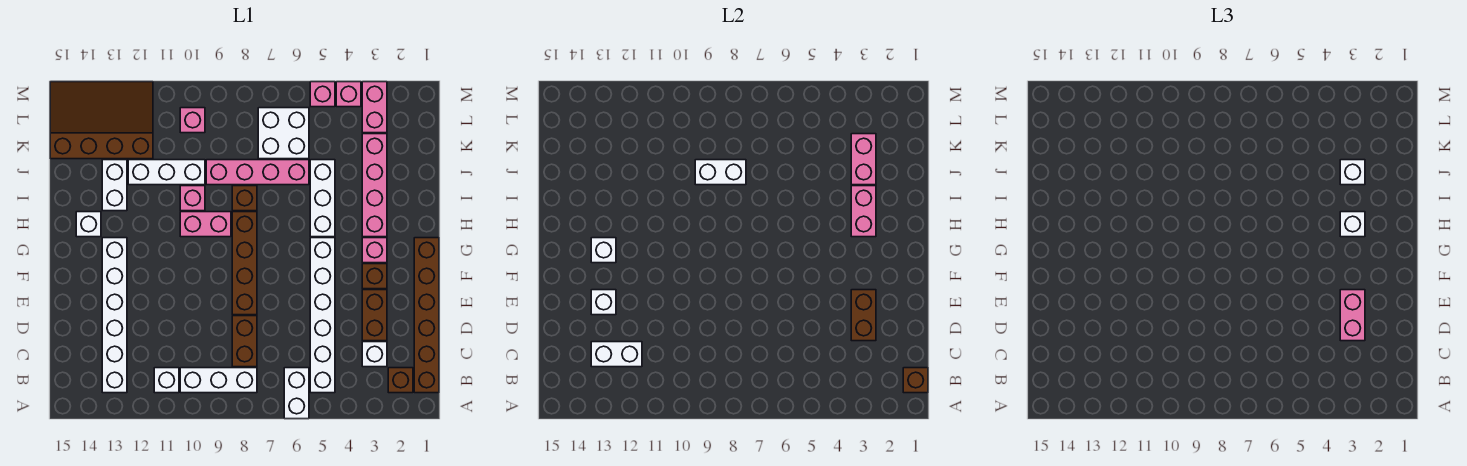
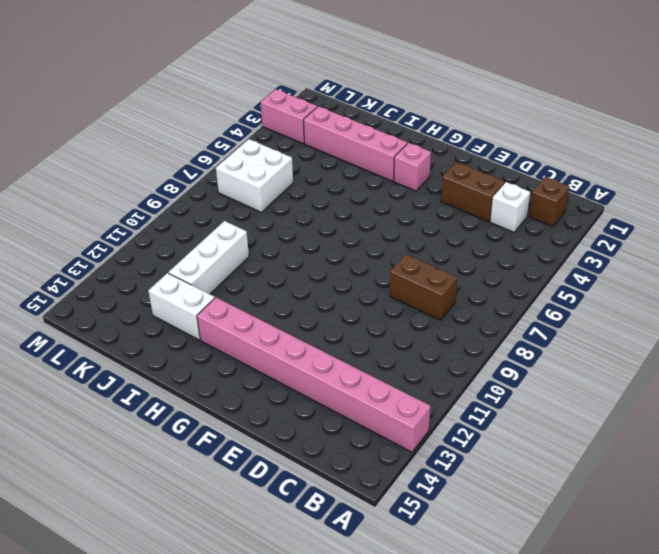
pink 1x8 brick [197,297,430,452] -> white 1x6 brick [102,238,127,393]
none -> white 1x2 brick [284,368,309,419]
none -> brown 1x6 brick [414,238,439,393]
none -> white 1x6 brick [310,238,335,393]
none -> white 1x3 brick [180,368,257,393]

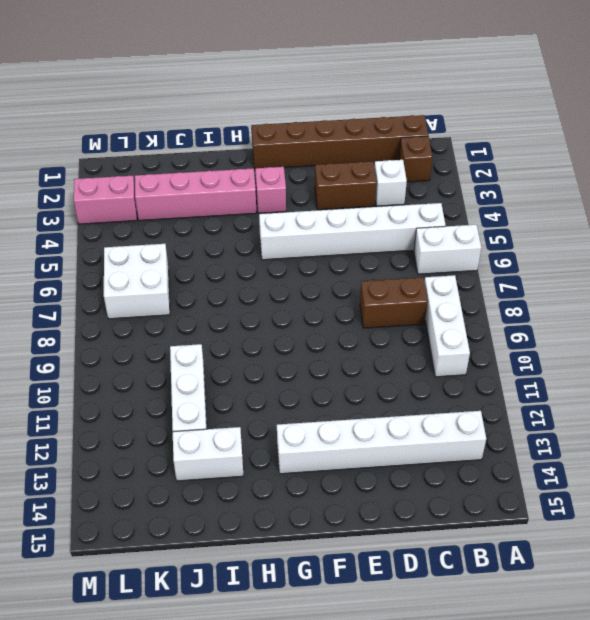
none -> white 1x1 brick [154,368,179,393]
none -> brown 1x4 brick [232,212,257,315]
none -> brown 1x1 brick [362,264,387,289]
none -> white 1x3 brick [310,160,335,237]

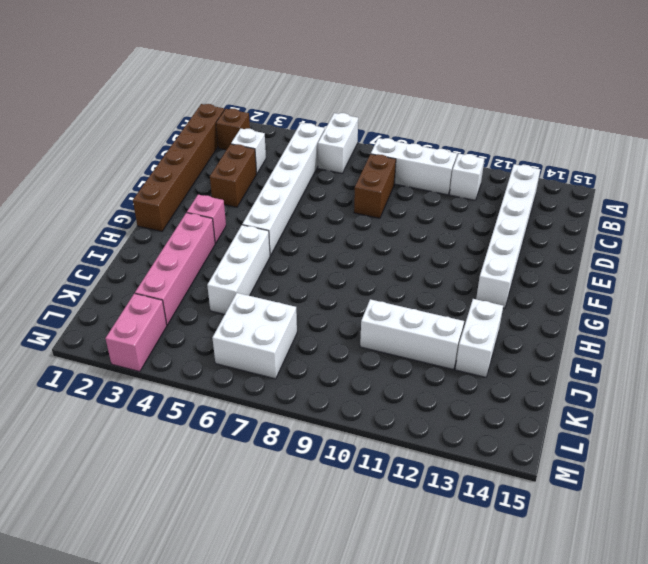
none -> brown 1x4 brick [232,212,257,315]
none -> brown 1x1 brick [362,264,387,289]
none -> pink 1x2 brick [180,212,231,237]
none -> white 1x1 brick [76,212,101,237]

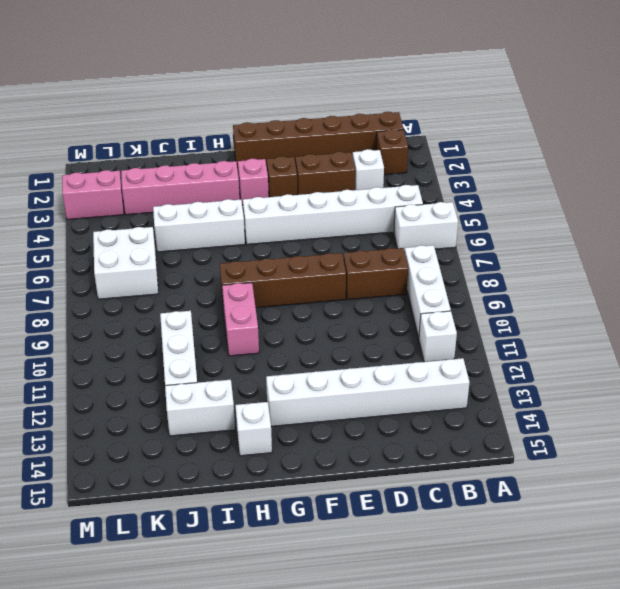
none -> brown 1x1 brick [232,186,257,211]
none -> pink 1x1 brick [180,186,205,211]
none -> pink 1x4 brick [206,160,309,185]
none -> brown 3x4 slope [50,82,153,159]

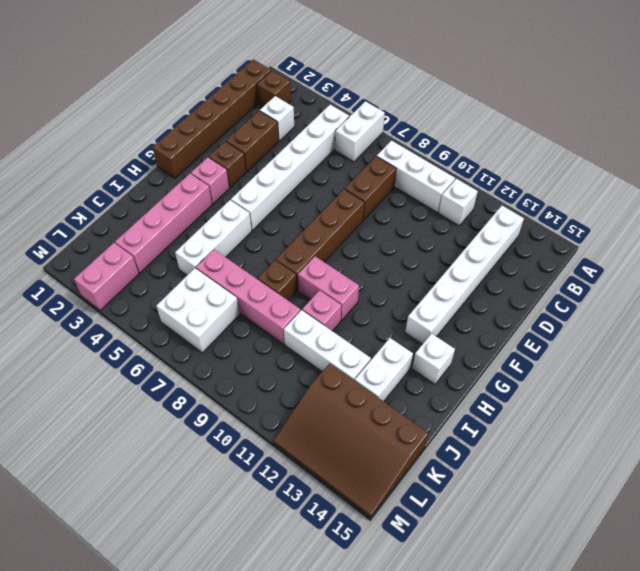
none -> pink 1x1 brick [180,108,205,133]
none -> pink 1x1 brick [336,82,361,107]
none -> pink 1x1 brick [310,82,335,107]
none -> brown 1x1 brick [903,368,928,393]

